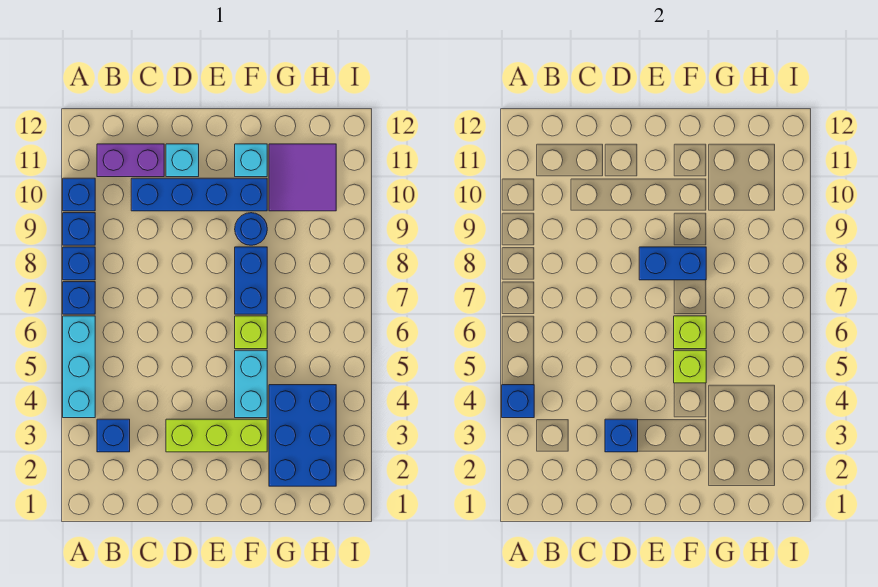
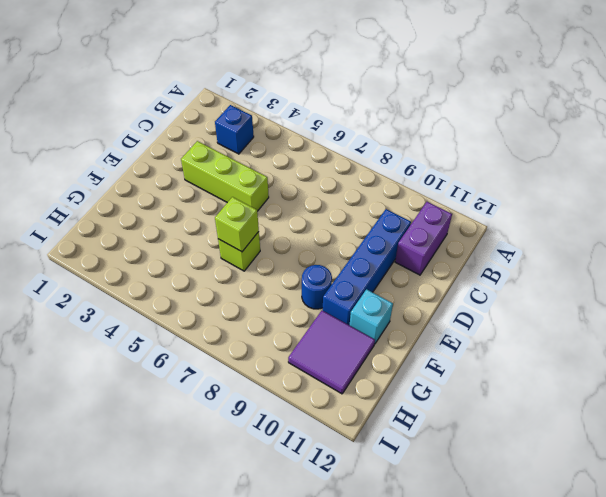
lime 1x3 brick [181,141,269,211] -> lime 1x3 brick turned to [166,419,267,452]
none -> cyan 1x3 brick [63,316,95,418]
none -> blue 1x1 brick [63,282,95,314]
none -> blue 1x1 brick [63,247,95,280]

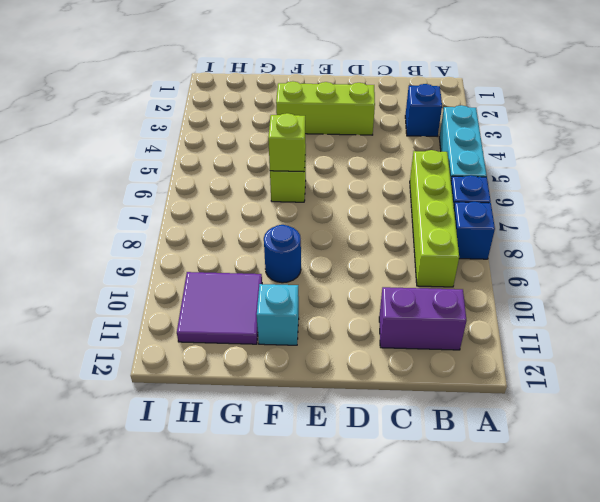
lime 1x4 brick [410,150,459,287] -> none
none -> blue 1x1 brick [63,213,95,245]
none -> blue 1x1 brick [63,178,95,211]
none -> blue 1x4 brick [131,178,267,211]

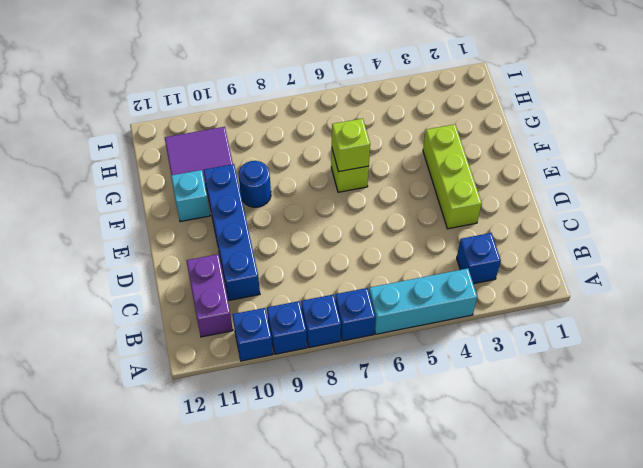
none -> cyan 1x1 brick [166,144,199,177]
none -> cyan 1x2 brick [235,350,267,418]
none -> blue 1x2 brick [235,247,267,314]

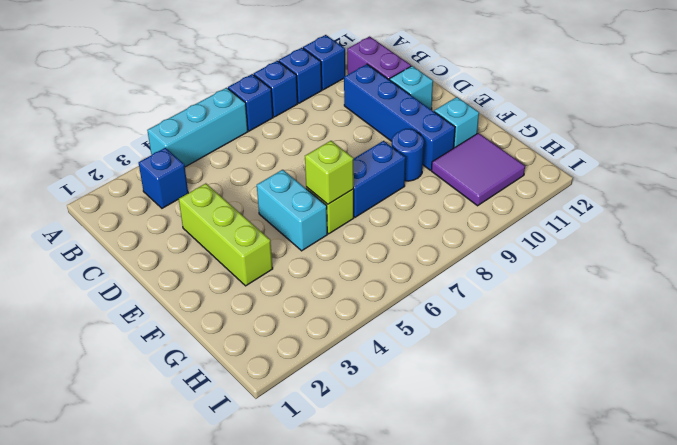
cyan 1x2 brick [257,170,327,251] -> cyan 1x2 brick turned to [235,350,267,418]
none -> blue 2x3 brick [269,385,336,486]
none -> blue 1x1 brick [502,385,534,418]
none -> blue 1x1 brick [605,419,638,452]

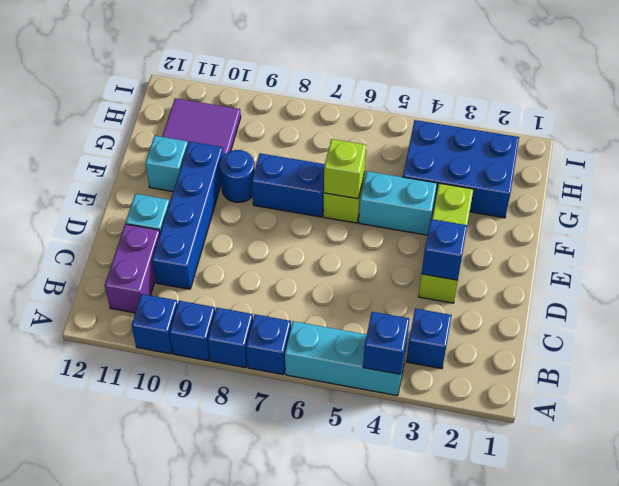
none -> blue 1x2 brick [639,247,706,280]
none -> lime 1x1 brick [674,350,706,383]

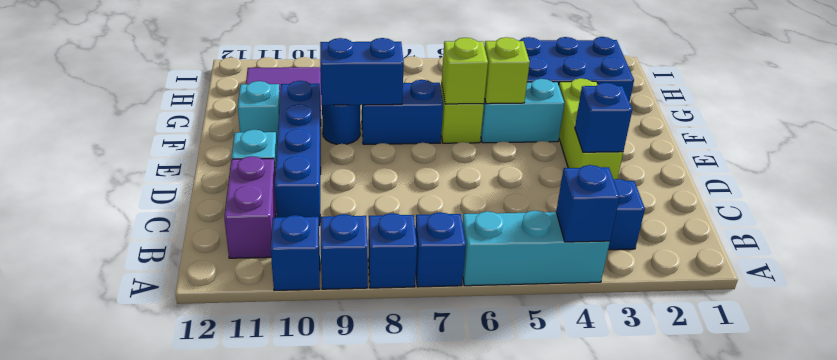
blue 1x2 brick [320,38,404,105] -> blue 1x2 brick turned to [639,247,706,280]

